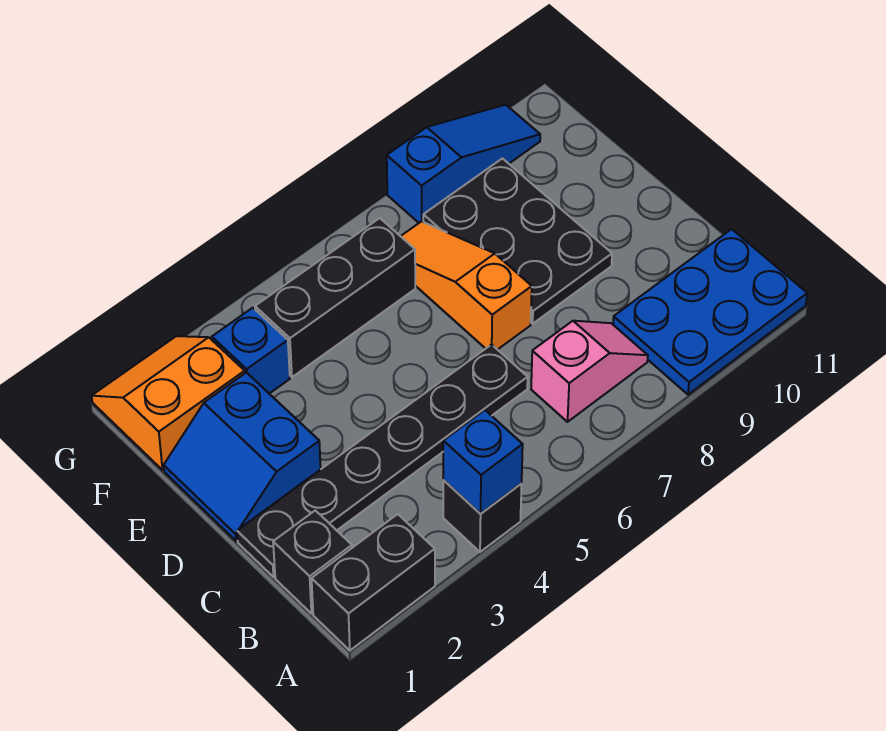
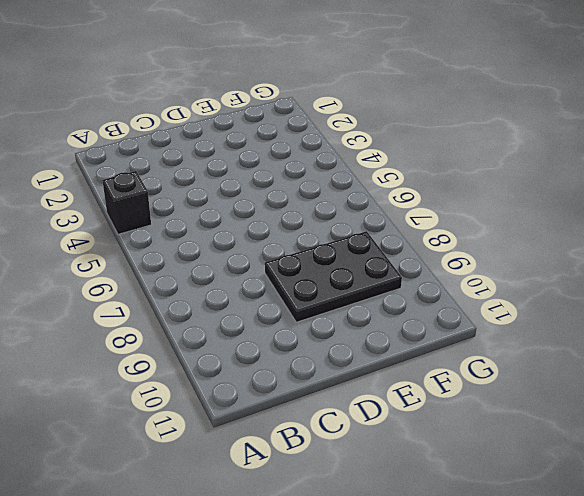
none -> black 1x2 brick [312,514,435,650]
none -> blue 2x3 plate [613,229,807,395]
none -> black 1x1 brick [273,510,352,614]

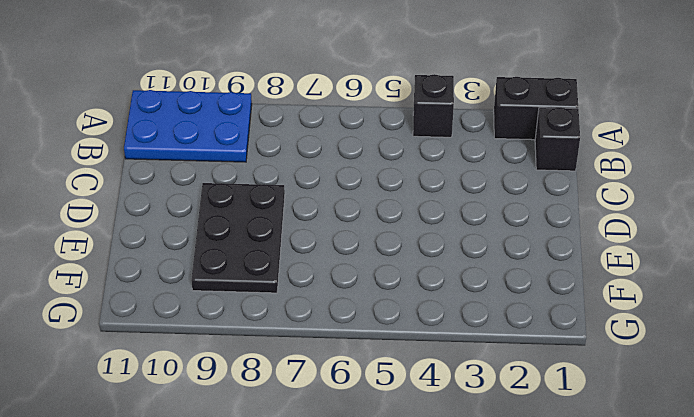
none -> pink 1x2 slope [531,321,648,422]
none -> black 1x6 plate [237,344,528,577]
none -> blue 2x2 slope [164,373,321,541]

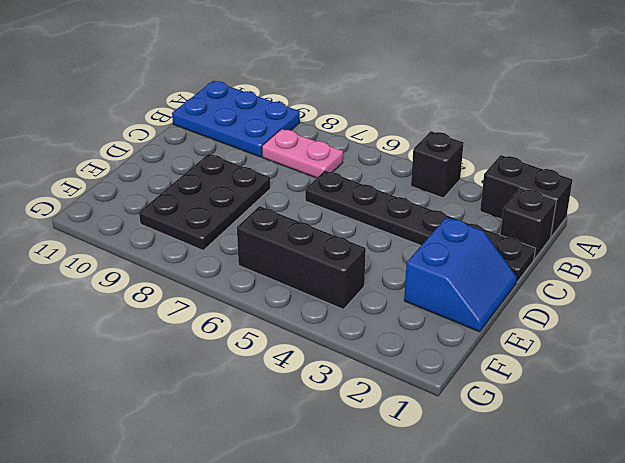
pink 1x2 plate [262,129,343,178] -> pink 1x2 slope [531,321,648,422]
none -> orange 1x3 slope [401,221,532,350]
none -> orange 2x2 slope [92,336,245,470]
none -> blue 1x1 brick [212,308,290,394]

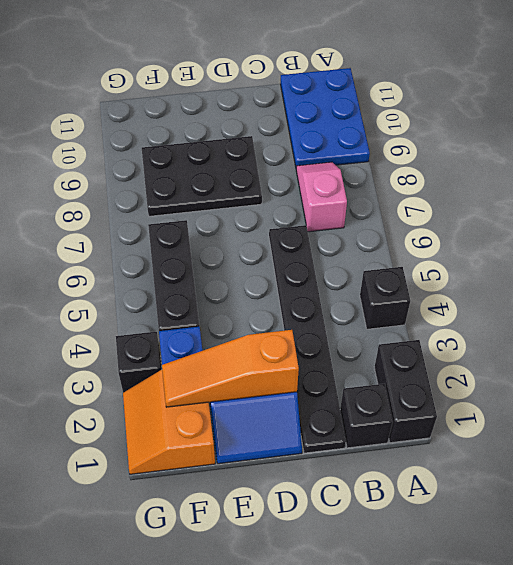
orange 1x3 slope [162,330,299,407] -> orange 1x3 slope moved to [401,221,532,350]
black 1x1 brick [116,332,162,393] -> none
none -> blue 1x3 slope [387,105,540,223]
none -> blue 1x1 brick [443,410,523,514]

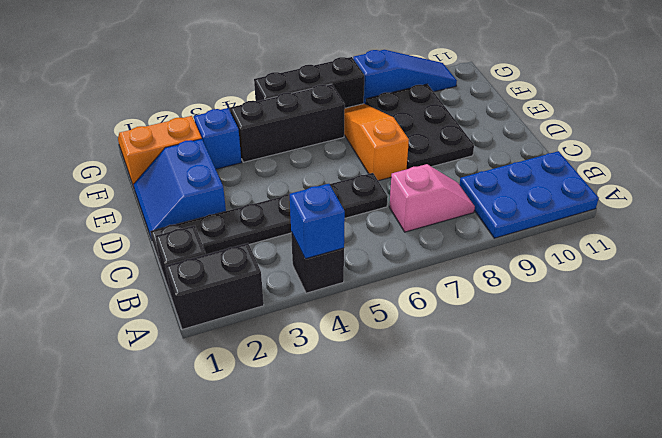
black 1x3 brick [254,57,364,108] -> none

